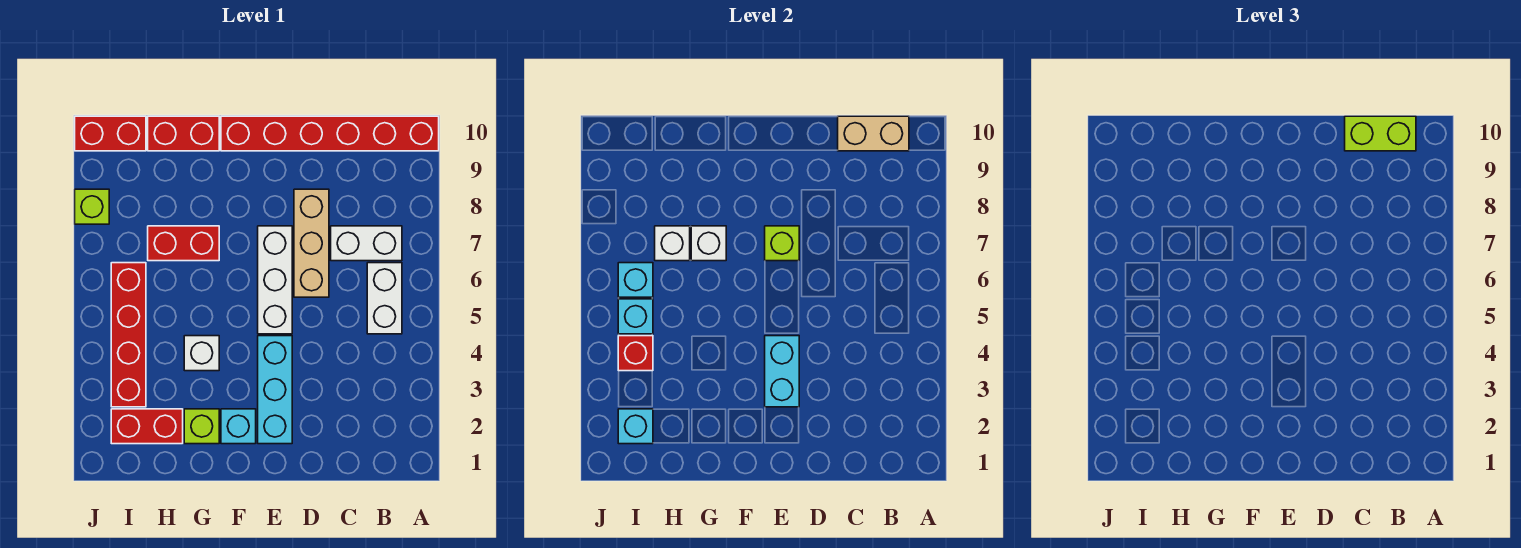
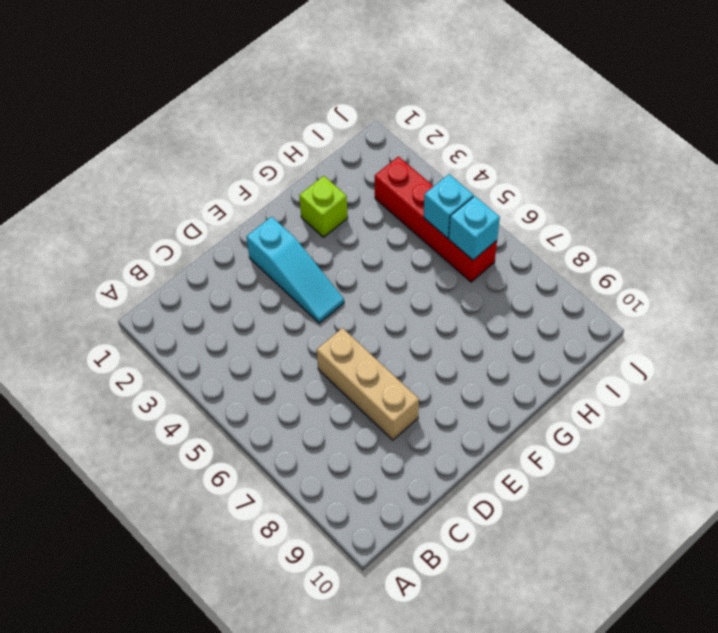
cyan 1x3 slope [246,217,344,323] -> cyan 1x3 brick [258,336,292,444]
none -> red 1x6 brick [221,116,439,151]
none -> white 1x2 brick [367,263,402,334]
none -> white 1x2 brick [331,226,402,261]

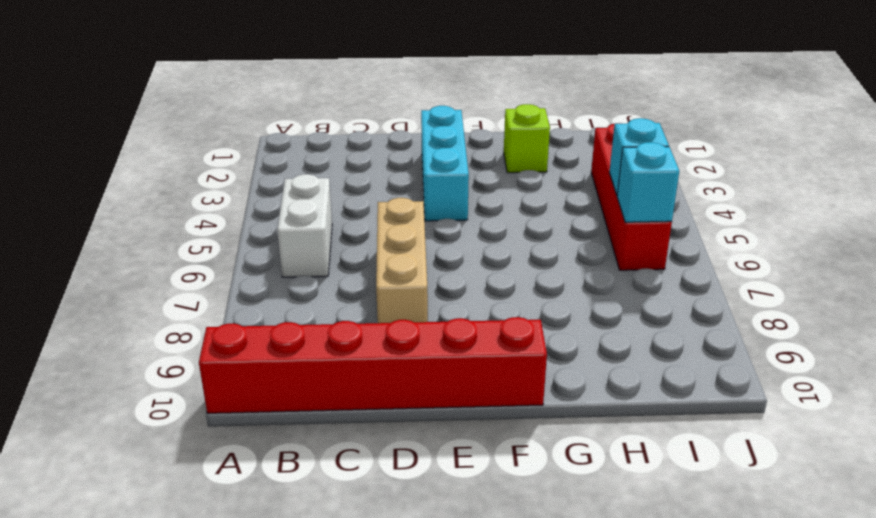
none -> white 1x2 brick [331,226,402,261]
none -> white 1x3 brick [258,226,292,334]
none -> cyan 1x1 brick [221,409,256,444]

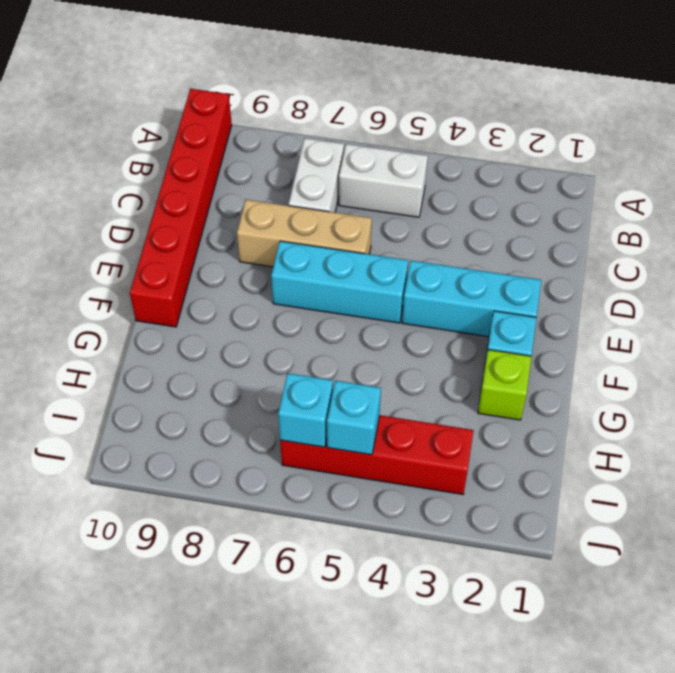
cyan 1x3 brick [271,241,408,323] -> white 1x3 brick [258,226,292,334]
none -> white 1x1 brick [184,336,219,371]
none -> red 1x2 brick [148,226,219,261]
none -> red 1x2 brick [148,116,219,151]

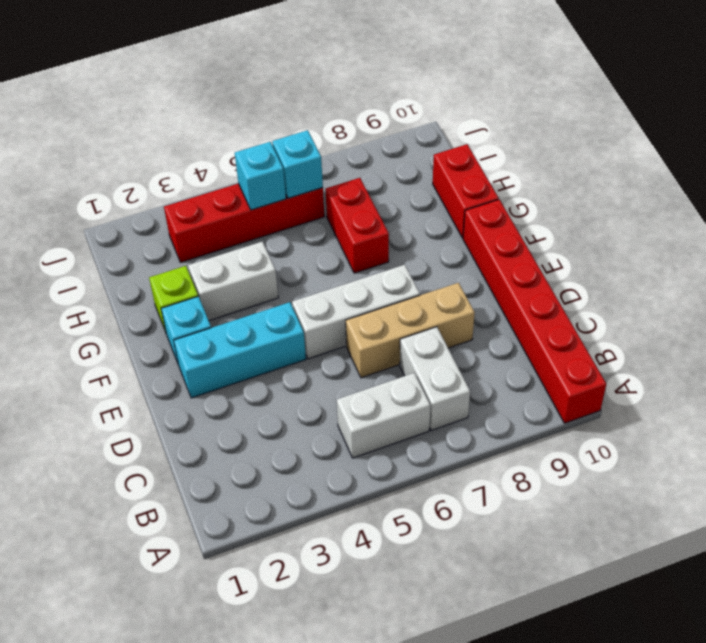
white 1x2 brick [188,242,278,320] -> white 1x1 brick [184,336,219,371]
none -> red 1x2 brick [111,409,183,444]
none -> red 1x2 brick [75,116,146,151]
none -> lime 1x1 brick [75,189,109,224]

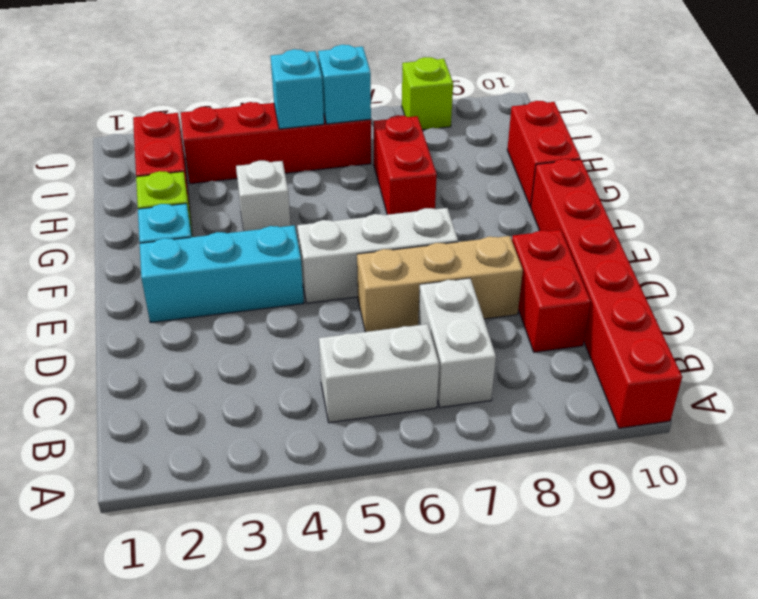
red 1x2 brick [512,230,591,352] -> red 1x2 brick moved to [75,116,146,151]
none -> tan 1x2 brick [838,116,909,151]
none -> cyan 1x2 brick [765,336,799,407]
none -> lime 1x1 brick [765,226,799,261]

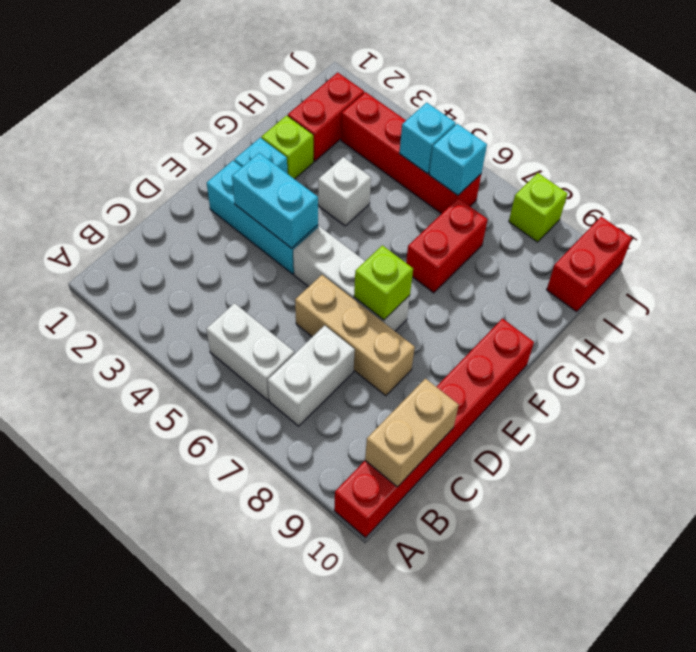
none -> red 1x2 brick [148,116,219,151]
none -> white 1x1 brick [691,226,726,261]
none -> white 1x1 brick [655,226,690,261]

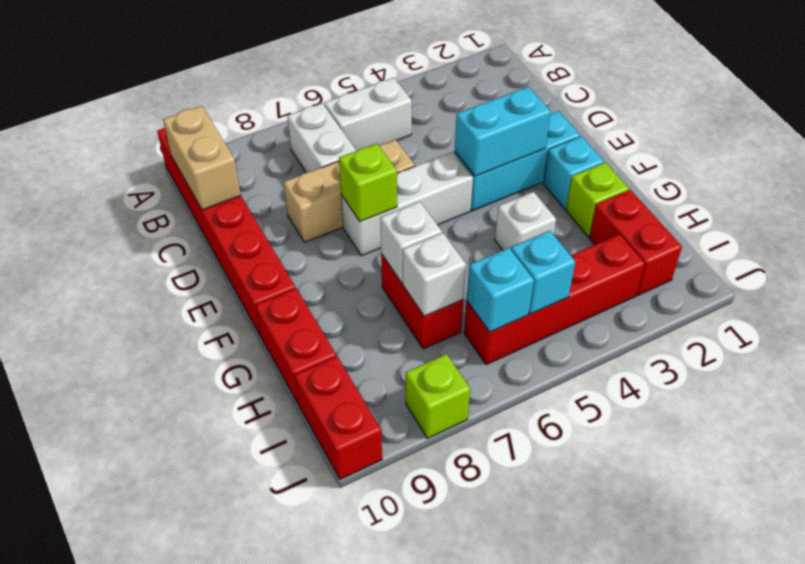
none -> cyan 1x1 brick [618,409,653,444]
none -> red 1x1 brick [618,336,653,371]
none -> lime 1x2 brick [1345,116,1416,151]

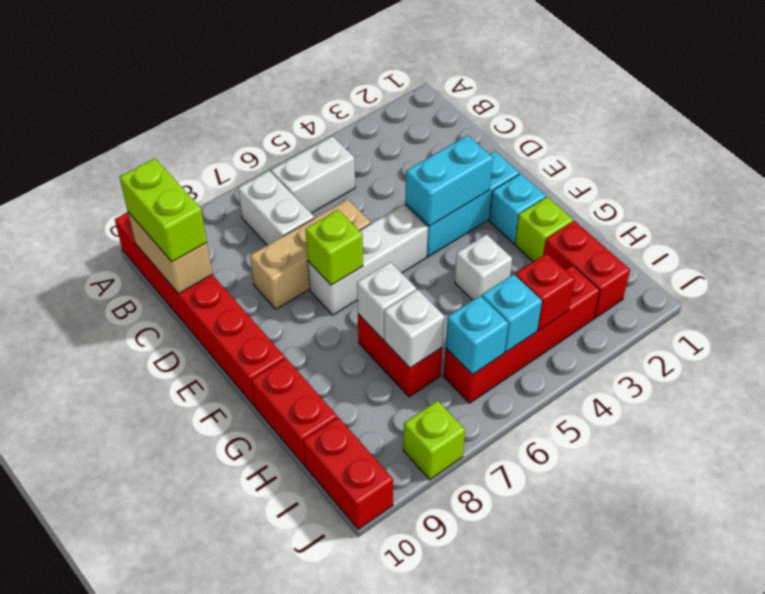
none -> cyan 1x1 brick [618,409,653,444]

